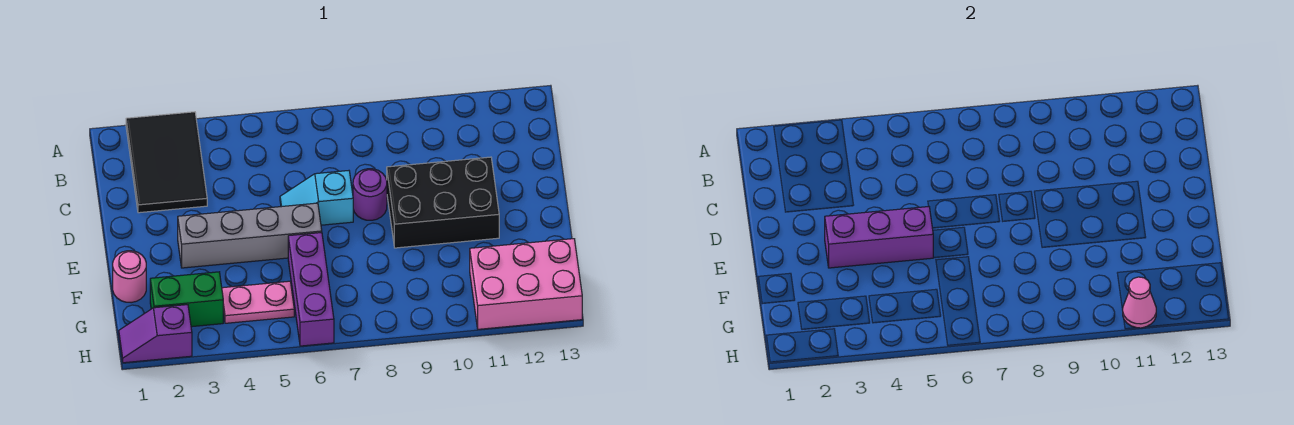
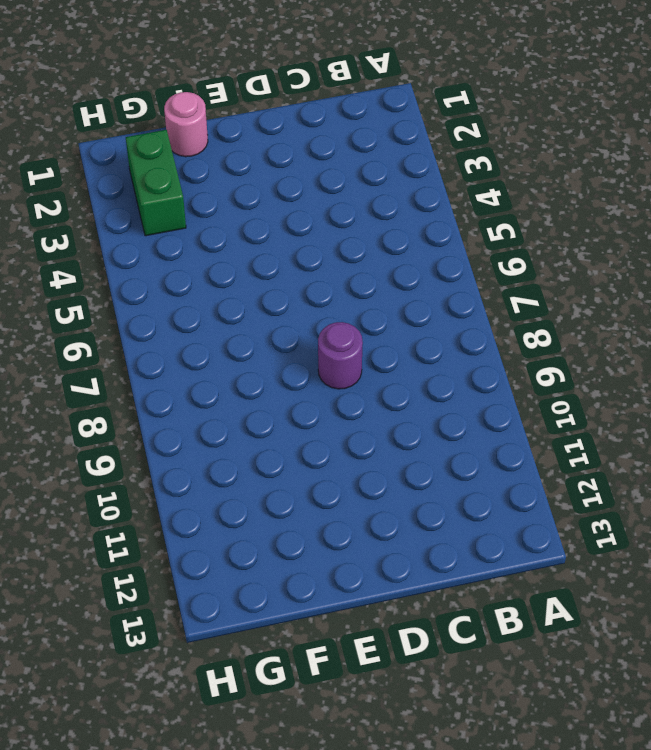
none -> black 2x3 tile [126,112,207,213]
none -> cyan 1x2 slope [280,171,353,225]
none -> black 2x3 brick [387,157,499,248]

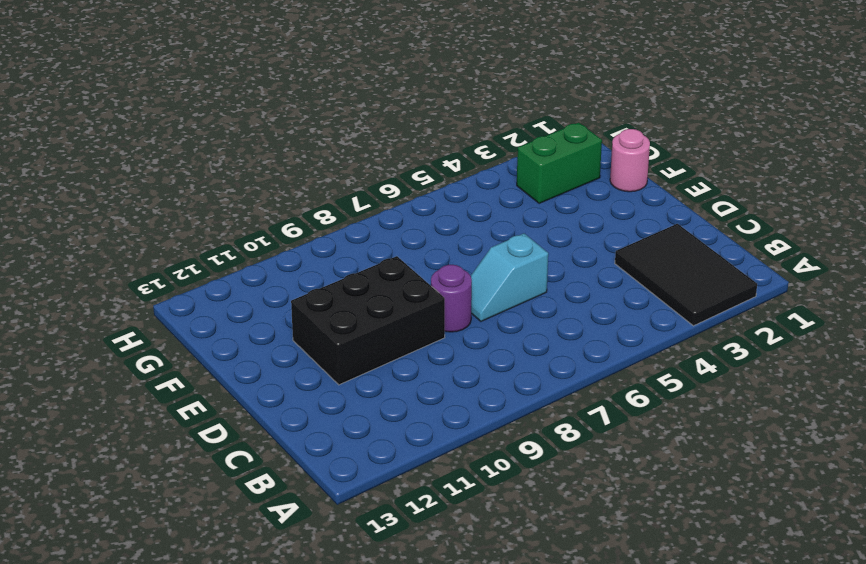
cyan 1x2 slope [471,233,548,321] -> cyan 1x2 slope turned to [280,171,353,225]
none -> grey 1x4 brick [178,203,322,268]
none -> purple 1x3 brick [288,233,334,346]
none -> pink 1x2 plate [222,281,294,323]

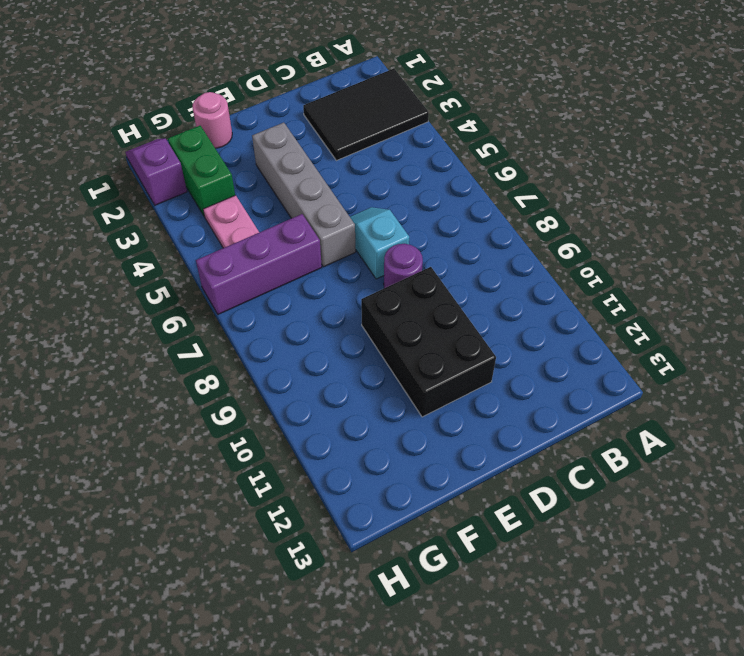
none -> pink 2x3 brick [470,239,582,329]
none -> purple 1x3 brick [825,207,933,268]
none -> pink 1x1 cone [1123,277,1156,328]

